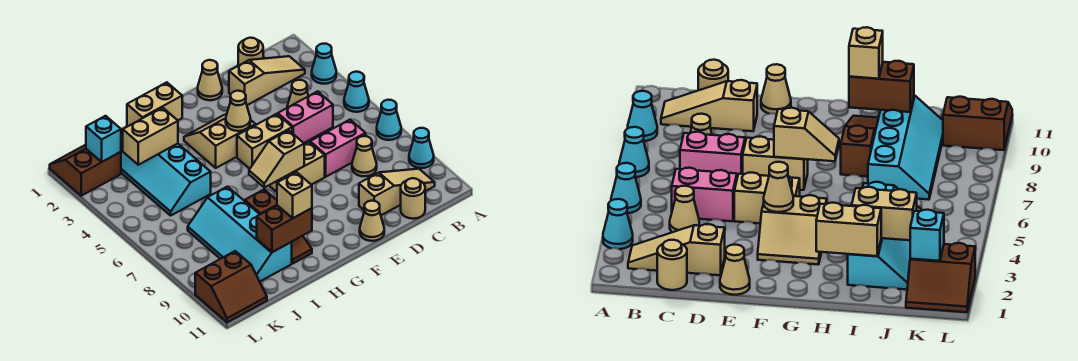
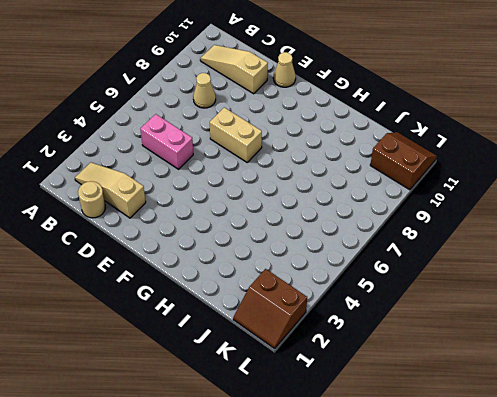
none -> cyan 1x1 cone [312,44,336,84]
none -> cyan 1x1 cone [344,72,369,112]
none -> cyan 1x1 cone [377,100,401,140]

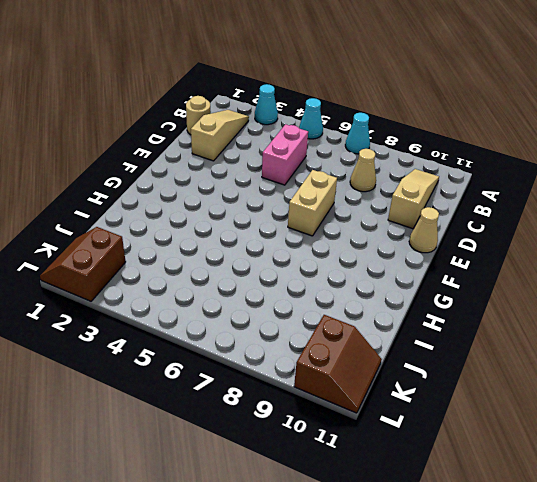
none -> cyan 1x1 cone [409,128,434,168]
none -> tan 1x1 cone [287,80,308,108]
none -> pink 1x2 brick [310,120,366,177]

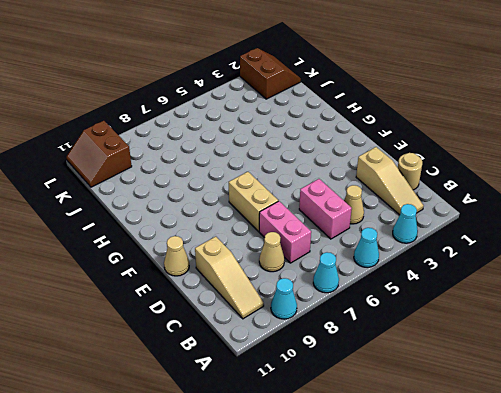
none -> tan 1x1 round brick [401,178,425,219]
none -> tan 1x1 cone [198,60,222,100]
none -> tan 1x2 brick [237,114,292,169]

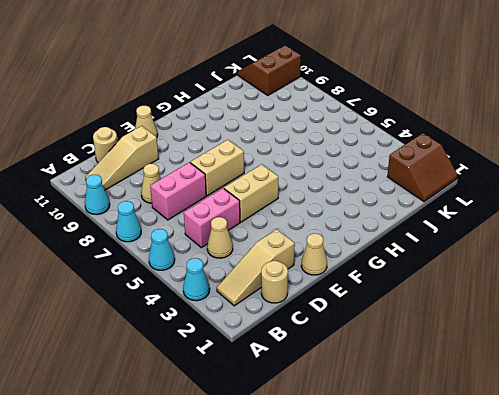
none -> tan 2x2 slope [184,114,256,168]
none -> brown 1x3 slope [245,190,312,263]
none -> cyan 2x4 slope [121,133,211,215]

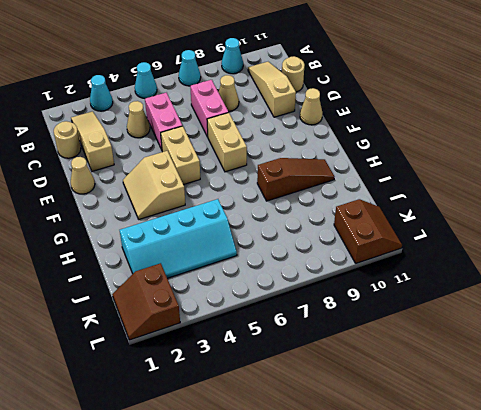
none -> cyan 2x4 slope [188,187,292,282]
none -> tan 1x1 cone [226,91,251,131]
none -> tan 1x2 slope [249,130,304,188]

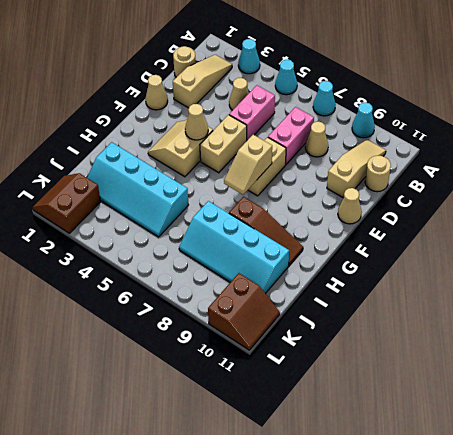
none -> tan 1x2 brick [127,82,182,127]
none -> brown 1x2 brick [257,205,312,252]
none -> tan 1x2 brick [123,108,178,165]

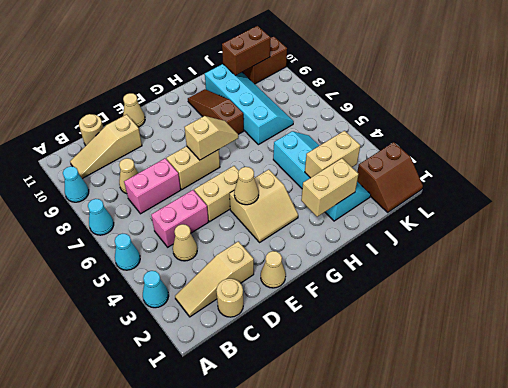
brown 1x2 brick [222,26,271,75] -> brown 1x2 brick moved to [257,205,312,252]
none -> cyan 1x1 brick [86,116,121,162]
none -> tan 1x1 brick [277,172,312,218]

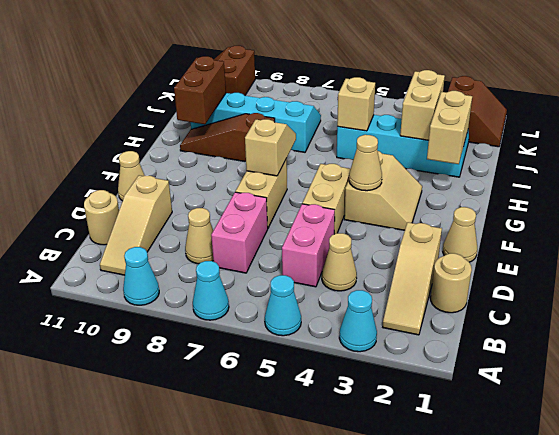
tan 1x1 brick [337,77,375,131] -> tan 1x1 brick moved to [277,172,312,218]
none -> cyan 1x1 brick [86,116,121,162]

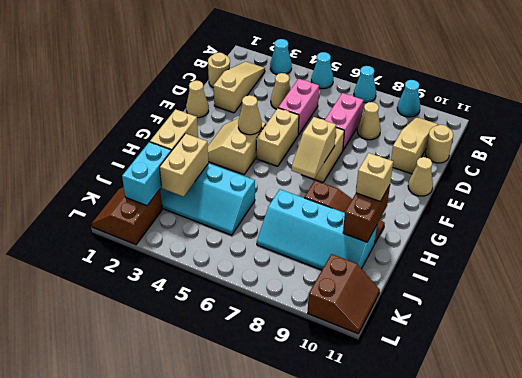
cyan 1x2 brick [122,142,171,206] -> cyan 1x1 brick [86,116,121,162]

